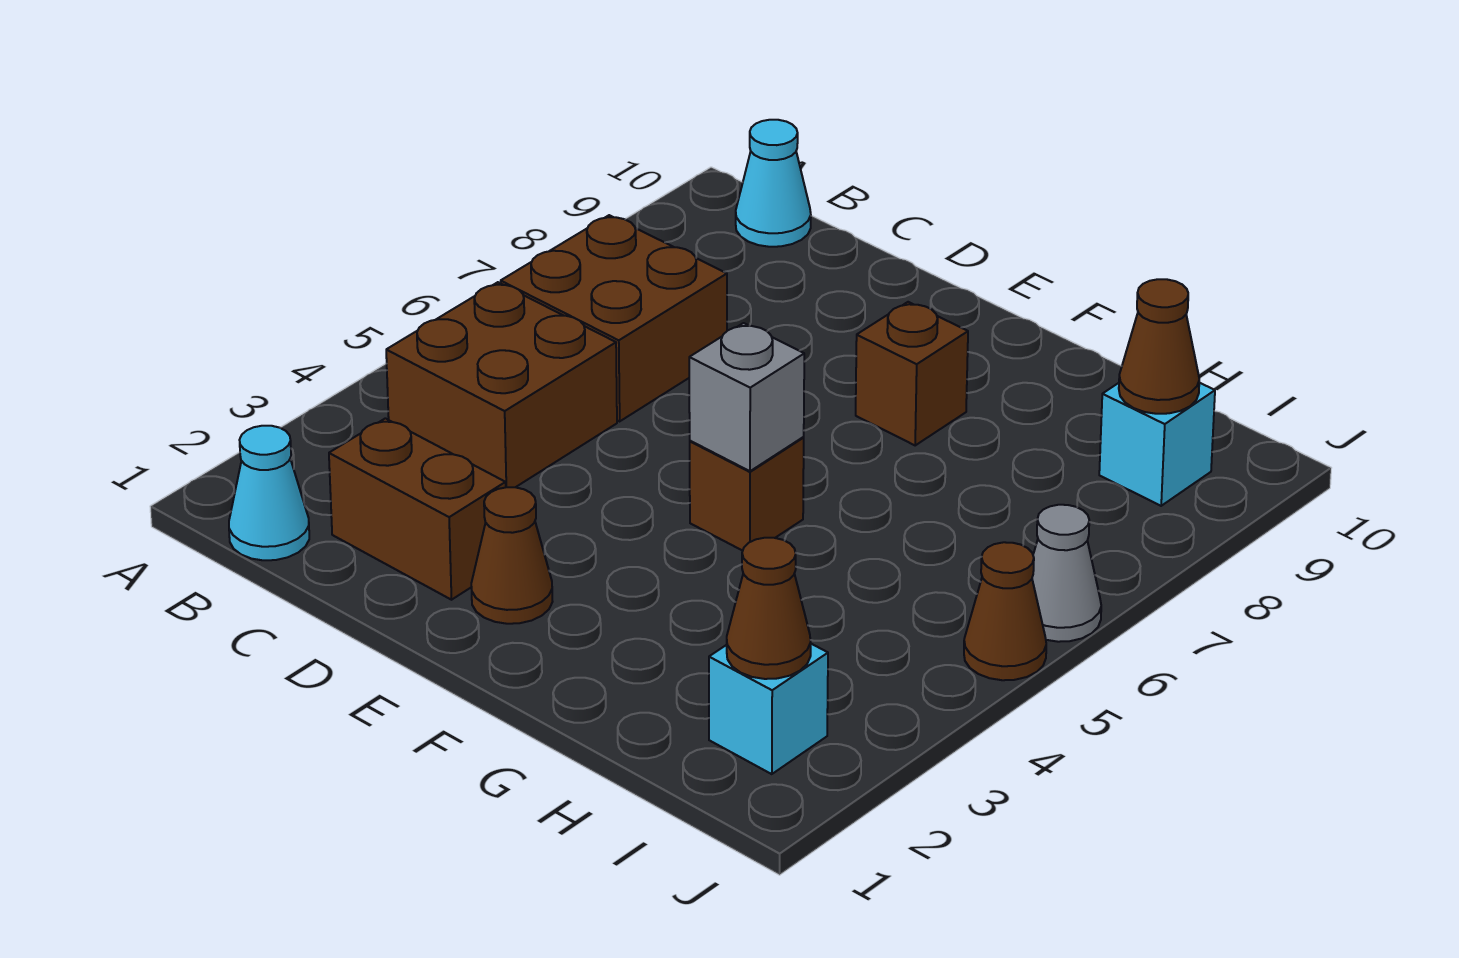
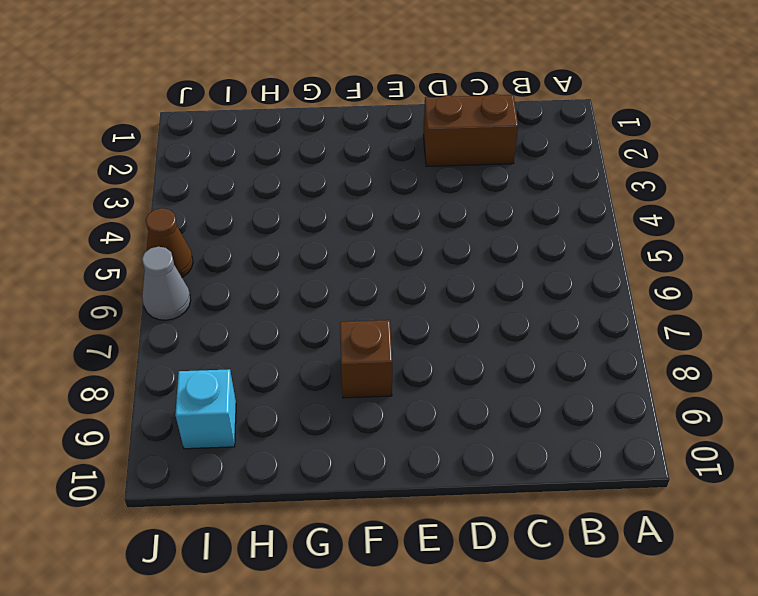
none -> cyan 1x1 cone [229,426,309,560]
none -> brown 2x2 brick [386,282,617,487]
none -> brown 2x2 brick [501,215,727,421]

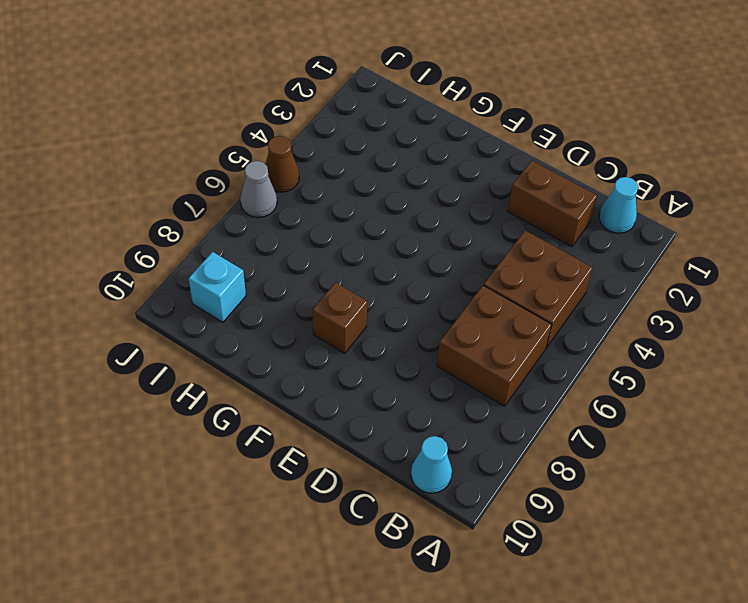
none -> brown 1x1 cone [471,487,553,624]
none -> brown 1x1 brick [690,437,804,551]
none -> cyan 1x1 brick [709,644,828,774]

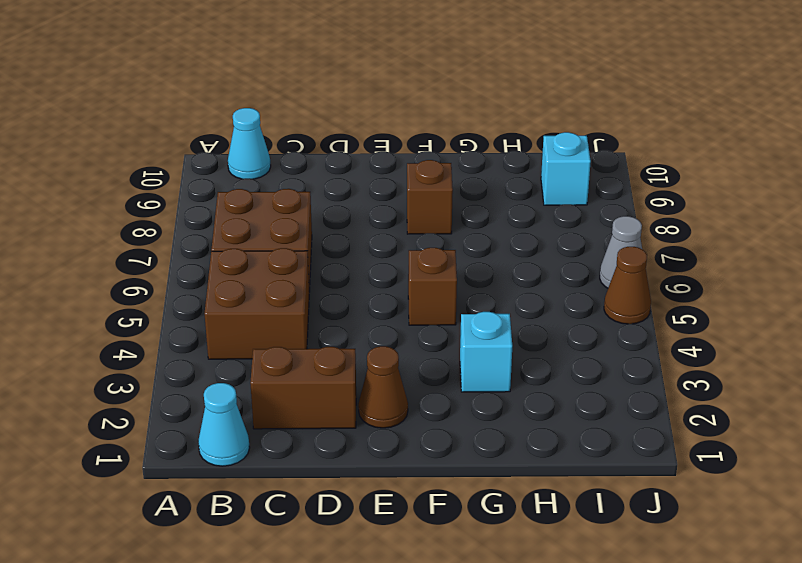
cyan 1x1 brick [460,312,512,392] -> cyan 1x1 brick moved to [709,644,828,774]
none -> grey 1x1 brick [689,323,804,471]
none -> brown 1x1 cone [727,538,811,679]
none -> brown 1x1 cone [1119,279,1199,414]

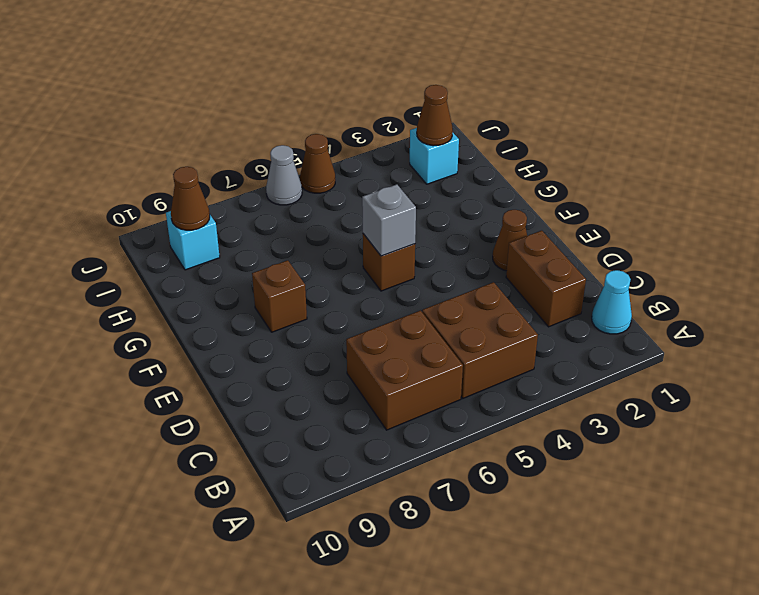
none -> cyan 1x1 cone [736,120,811,247]

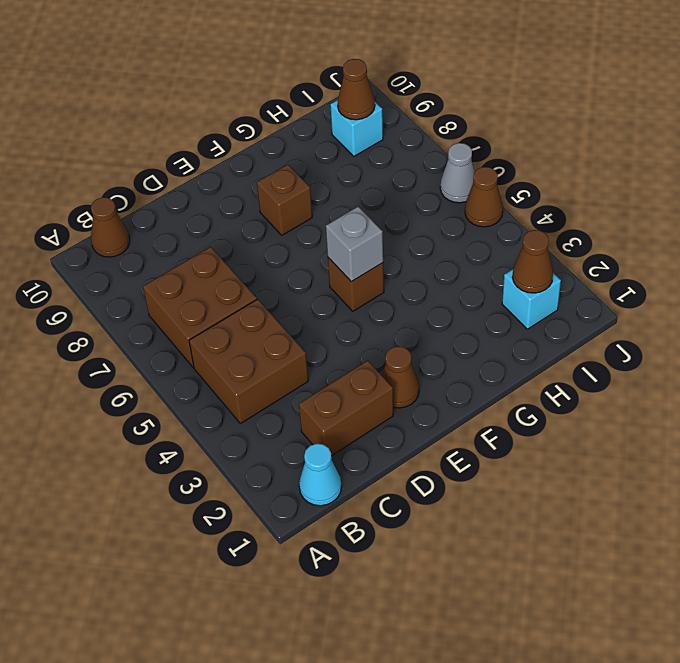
brown 1x1 cone [91,197,130,257] -> cyan 1x1 cone [736,120,811,247]

